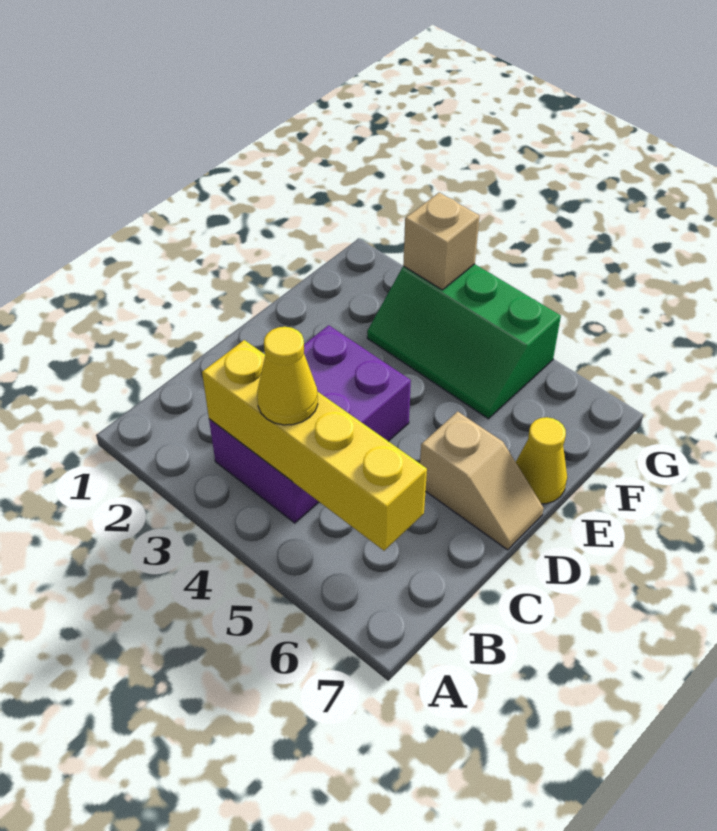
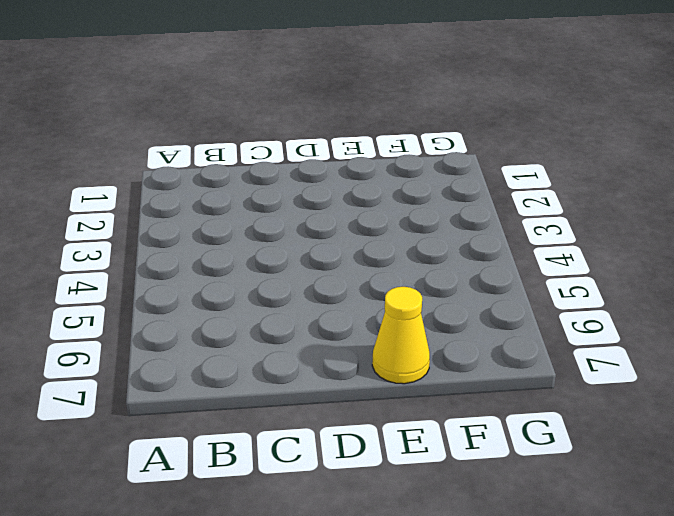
none -> purple 2x3 brick [209,325,411,523]
none -> tan 1x2 slope [420,412,543,550]

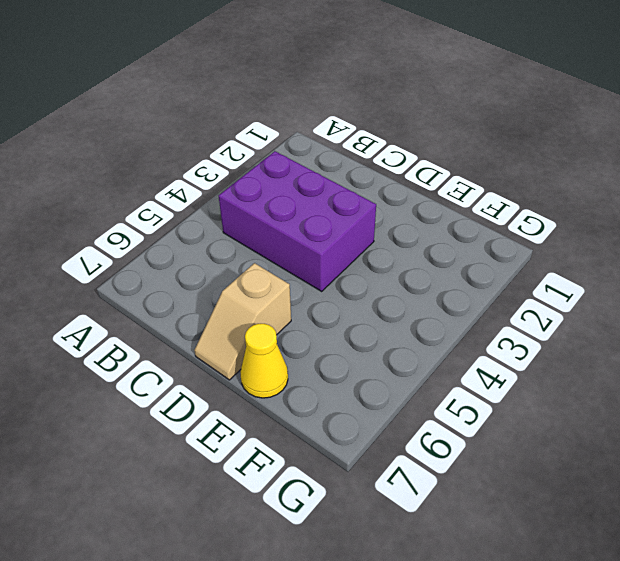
none -> green 2x3 slope [367,264,561,419]
none -> yellow 1x4 brick [202,340,427,551]

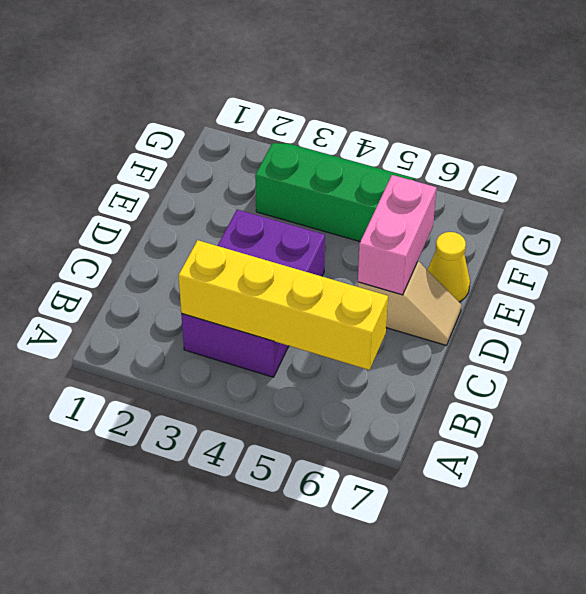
pink 1x2 brick [358,175,437,295] -> none
green 2x3 slope [255,143,415,241] -> green 2x3 slope turned to [367,264,561,419]
none -> tan 1x1 brick [403,193,479,290]
none -> yellow 1x1 cone [257,327,318,425]

